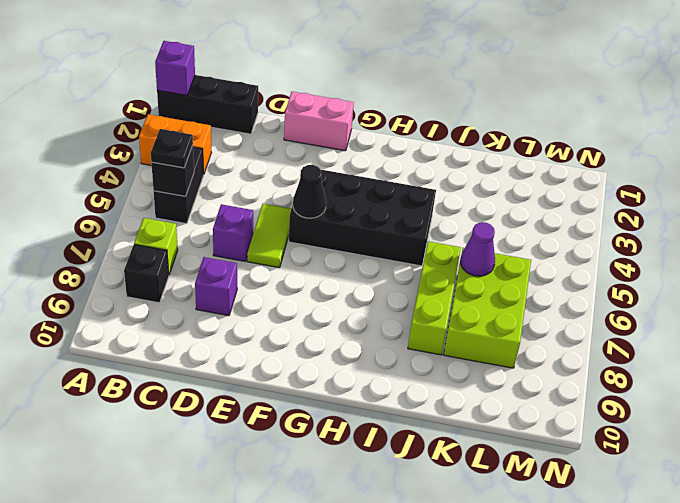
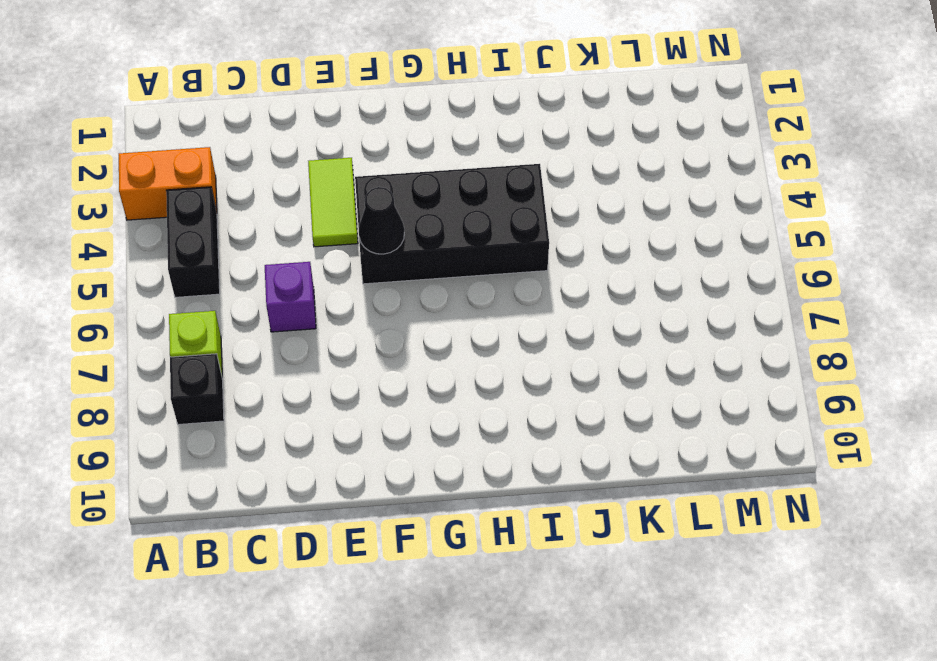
lime 1x2 tile [308,158,358,247] -> lime 1x2 tile moved to [247,204,291,268]
none -> black 1x3 brick [157,75,258,134]
none -> purple 1x1 brick [195,257,237,316]
none -> pink 1x2 brick [284,92,354,151]

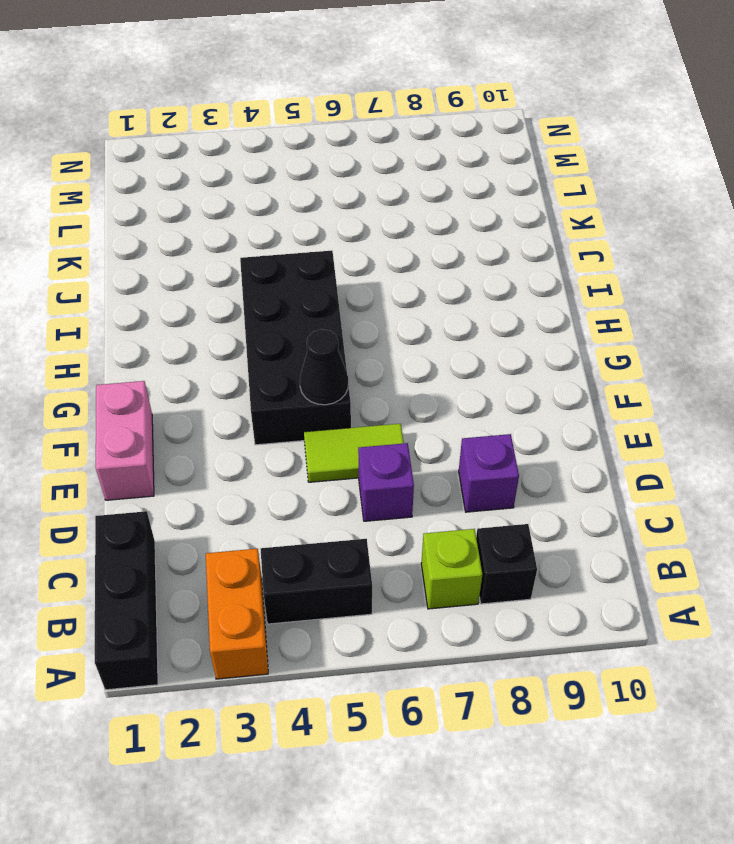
none -> lime 1x3 brick [408,241,461,355]
none -> lime 2x3 brick [444,248,531,368]
none -> purple 1x1 brick [155,41,195,95]

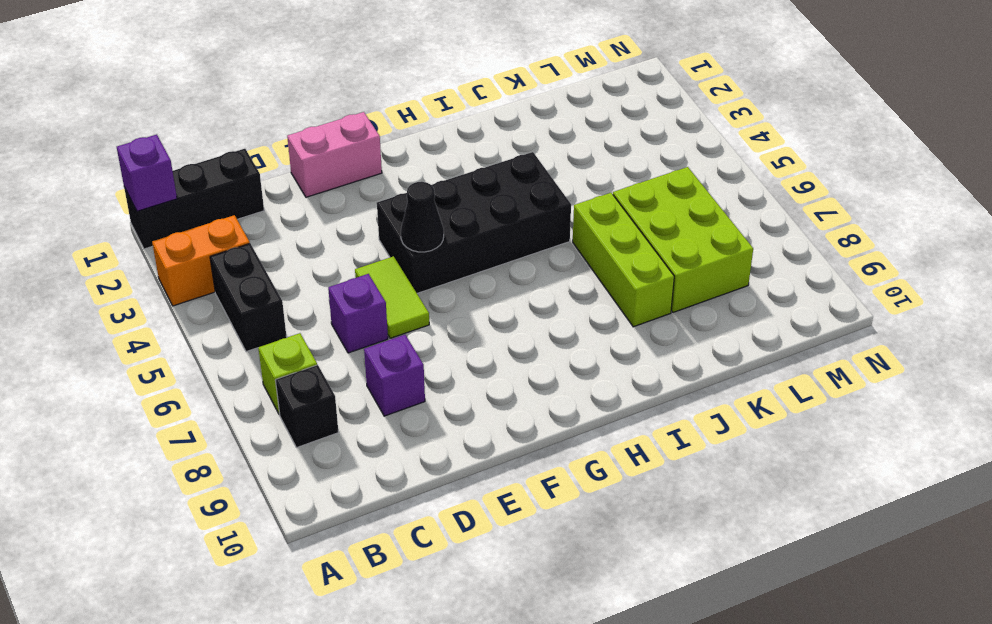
none -> black 1x1 brick [151,145,194,196]
none -> purple 1x1 cone [461,222,495,276]
none -> black 1x1 plate [151,129,193,168]

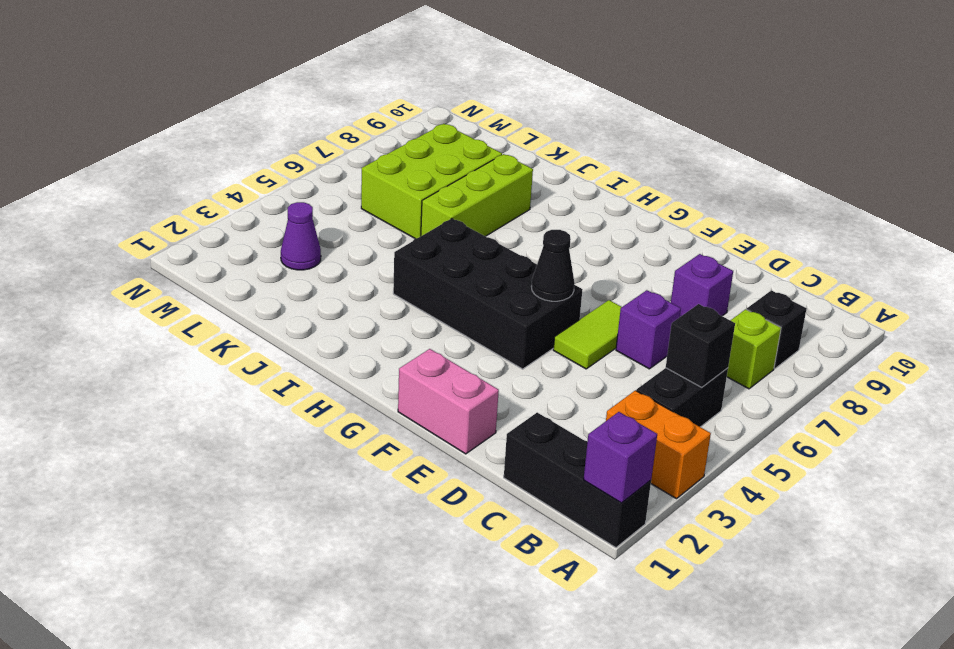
purple 1x1 cone [281,202,321,270] -> purple 1x1 cone moved to [461,222,495,276]
none -> black 1x1 plate [151,129,193,168]

